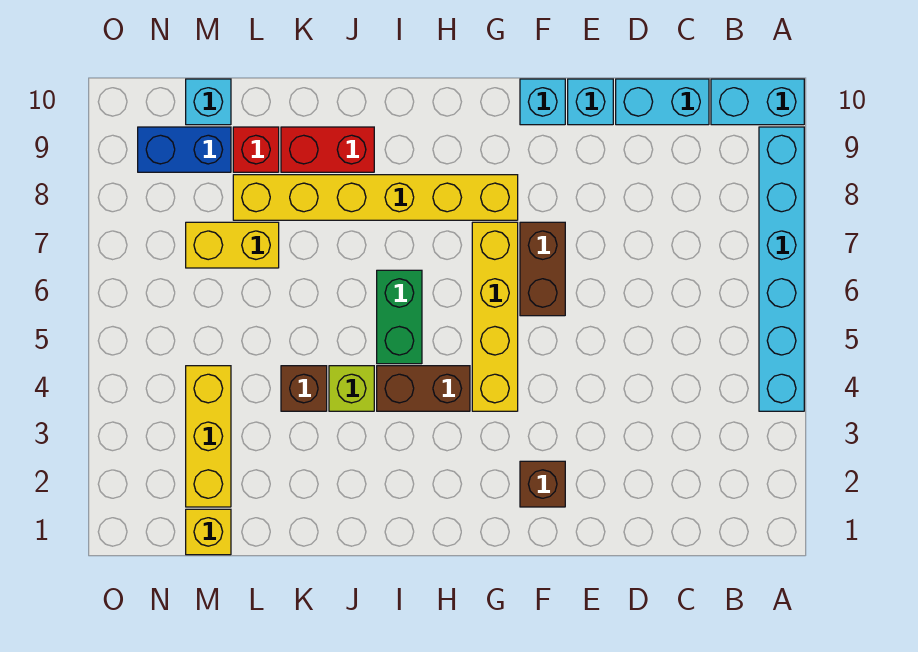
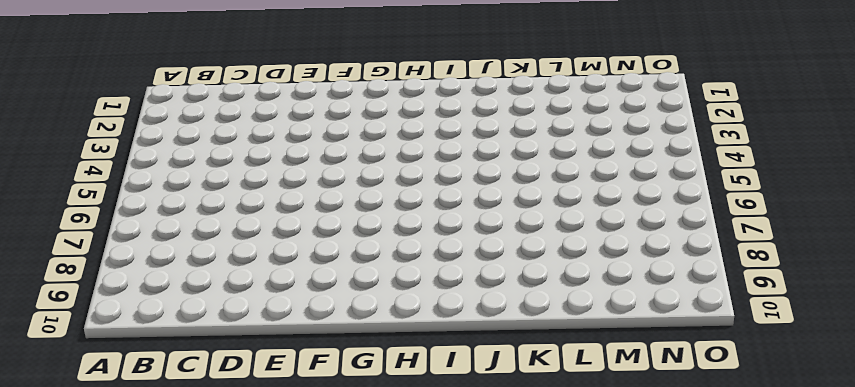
none -> cyan 1x6 brick [759,127,804,411]
none -> cyan 1x2 brick [711,79,804,125]
none -> cyan 1x2 brick [616,79,709,125]

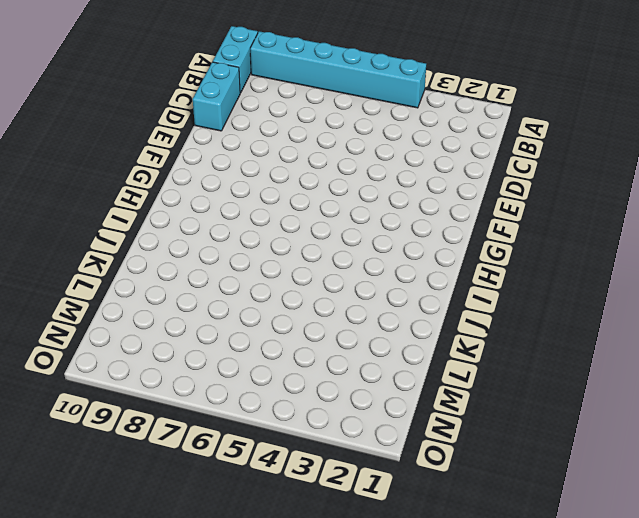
none -> cyan 1x1 brick [568,79,613,125]
none -> brown 1x1 brick [520,461,565,507]
none -> brown 1x2 brick [520,222,565,316]

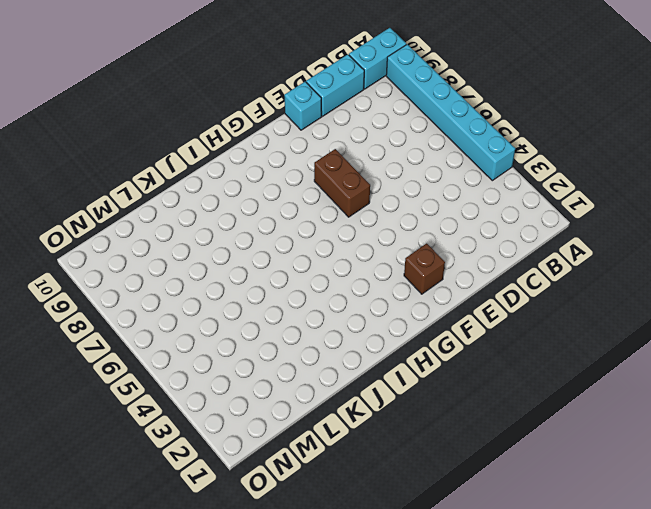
none -> cyan 1x1 brick [520,79,565,125]
none -> yellow 1x4 brick [472,222,518,411]
none -> yellow 1x6 brick [233,175,518,220]

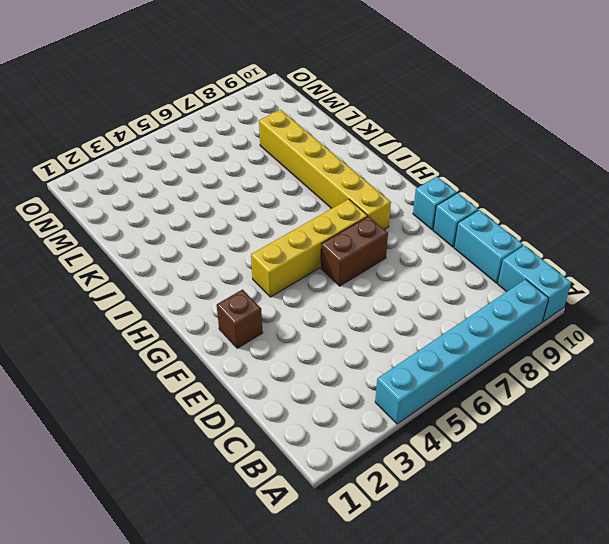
none -> brown 1x2 brick [377,366,470,411]
none -> green 1x2 brick [377,270,422,364]
none -> lime 1x1 brick [329,366,374,411]

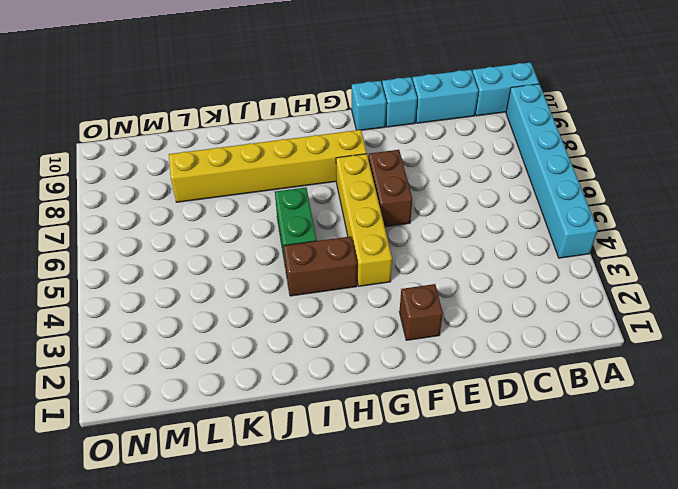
none -> lime 1x1 brick [329,366,374,411]
none -> red 1x2 brick [281,127,374,172]
none -> brown 1x1 brick [281,366,327,411]

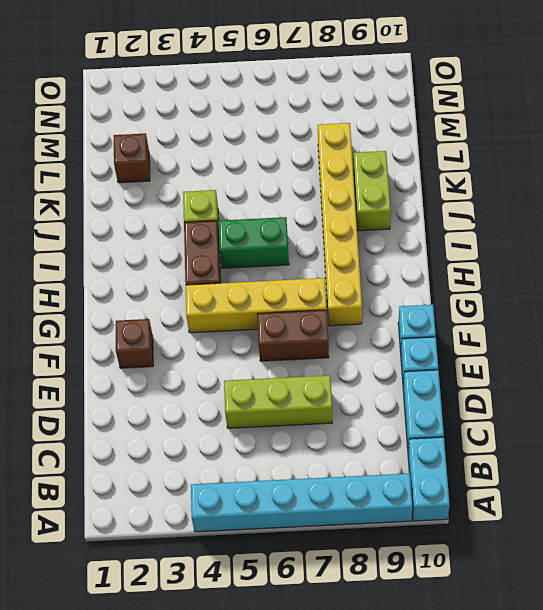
lime 1x3 brick [224,375,332,428] -> none
lime 1x2 brick [353,151,391,231] -> red 1x2 brick [281,127,374,172]
brown 1x1 brick [114,133,150,183] -> brown 1x1 brick moved to [281,366,327,411]
none -> yellow 1x2 brick [186,222,279,268]
none -> red 1x1 brick [233,127,279,172]
none -> yellow 1x1 brick [186,509,231,555]

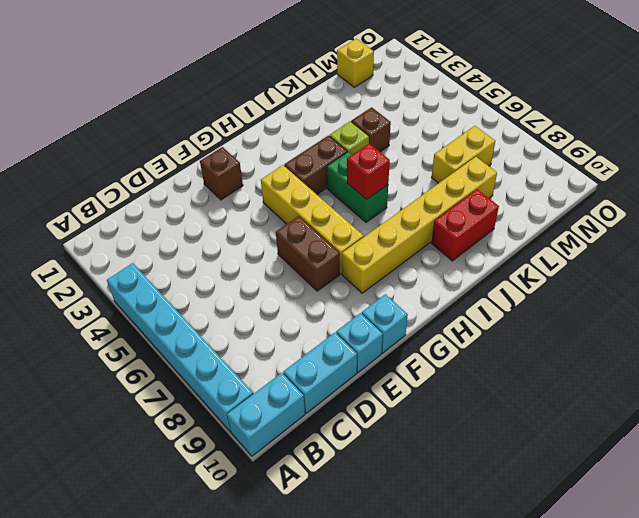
red 1x1 brick [347,144,390,199] -> red 1x1 brick moved to [233,127,279,172]
none -> yellow 1x3 brick [186,366,231,507]
none -> blue 1x2 brick [138,127,231,172]
none -> cyan 1x1 brick [186,79,231,125]

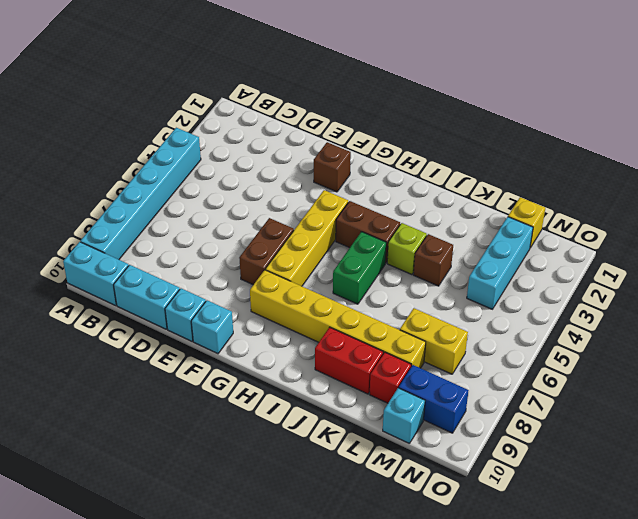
cyan 1x3 brick [467,217,533,309] -> yellow 1x3 brick [186,366,231,507]

